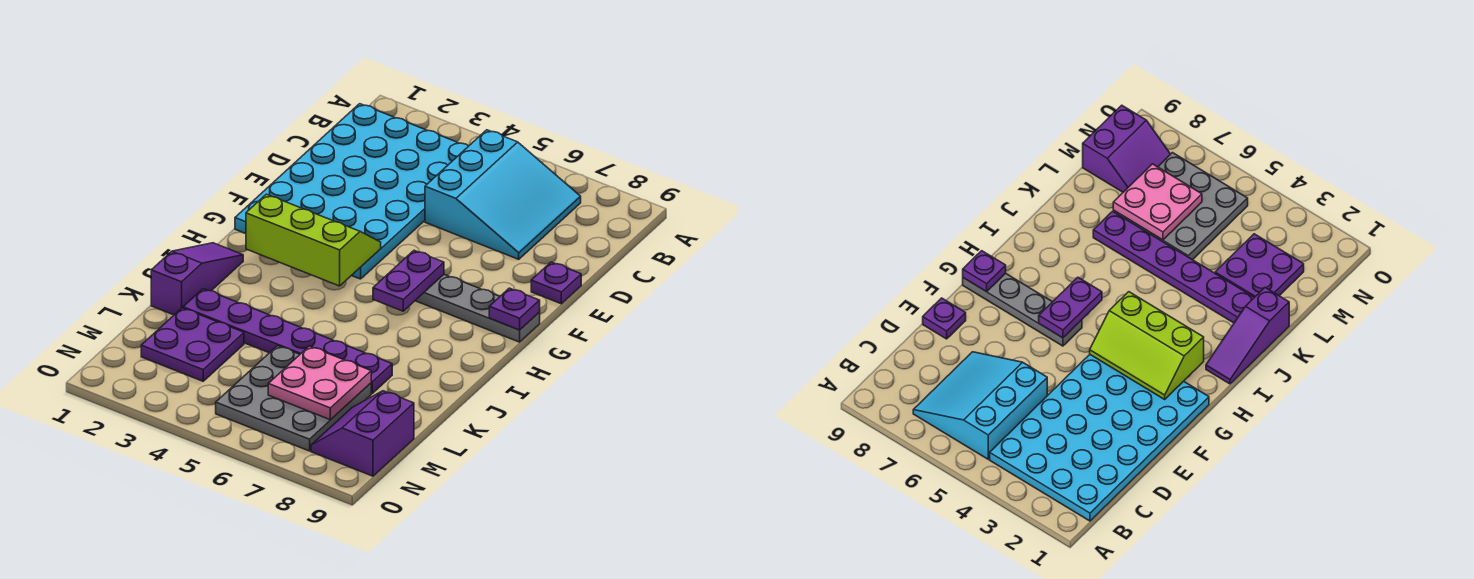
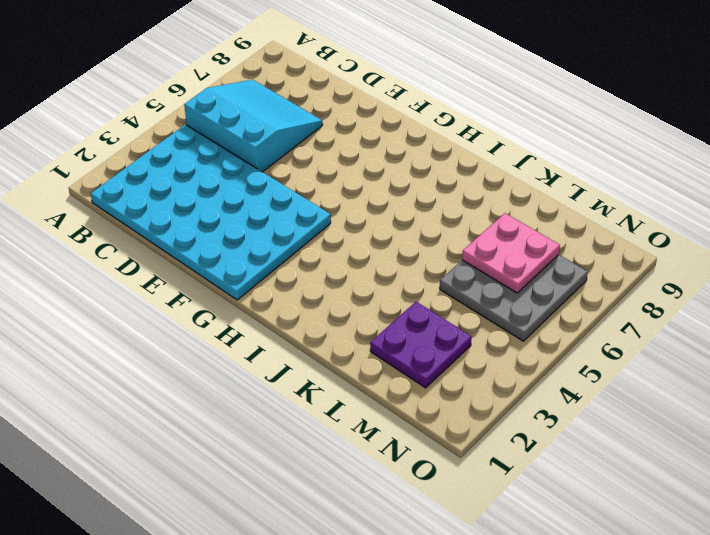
none -> purple 1x1 plate [531,262,581,304]
none -> grey 1x4 plate [415,275,540,342]
none -> purple 1x3 slope [151,243,243,315]

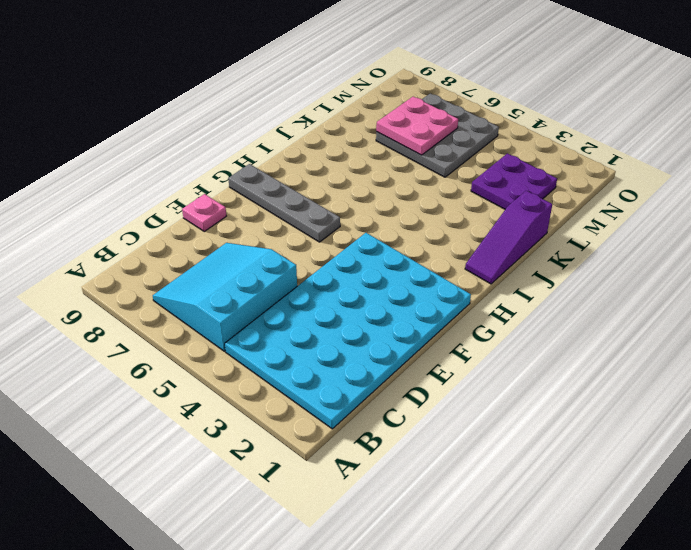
pink 1x1 plate [182,194,226,231] -> purple 1x1 plate [531,262,581,304]
none -> purple 1x6 plate [183,289,392,393]
none -> purple 2x2 slope [311,391,414,476]
none -> lime 2x3 slope [246,194,381,286]

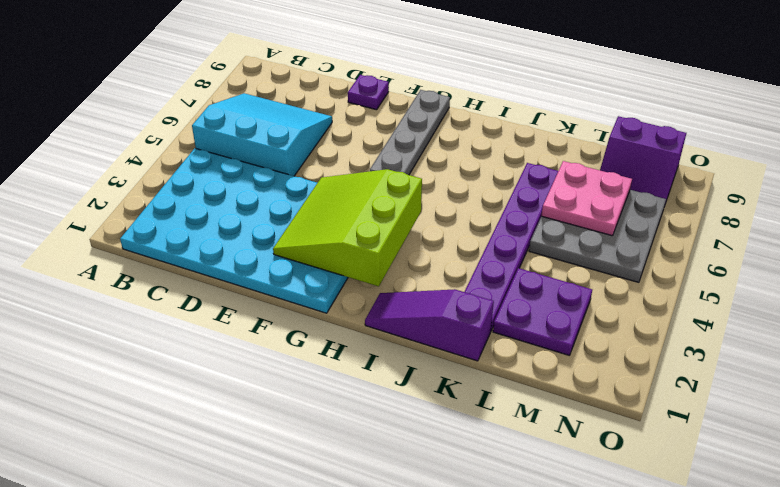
lime 3x3 slope [273,169,422,286] -> lime 2x3 slope [246,194,381,286]
none -> purple 1x2 plate [373,251,444,311]
none -> purple 1x1 plate [489,288,540,330]

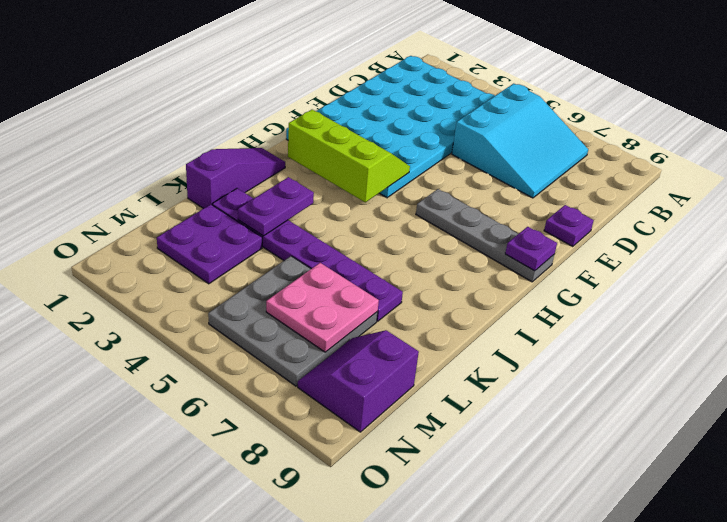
purple 1x2 plate [238,177,314,236] -> purple 1x2 plate moved to [373,251,444,311]

